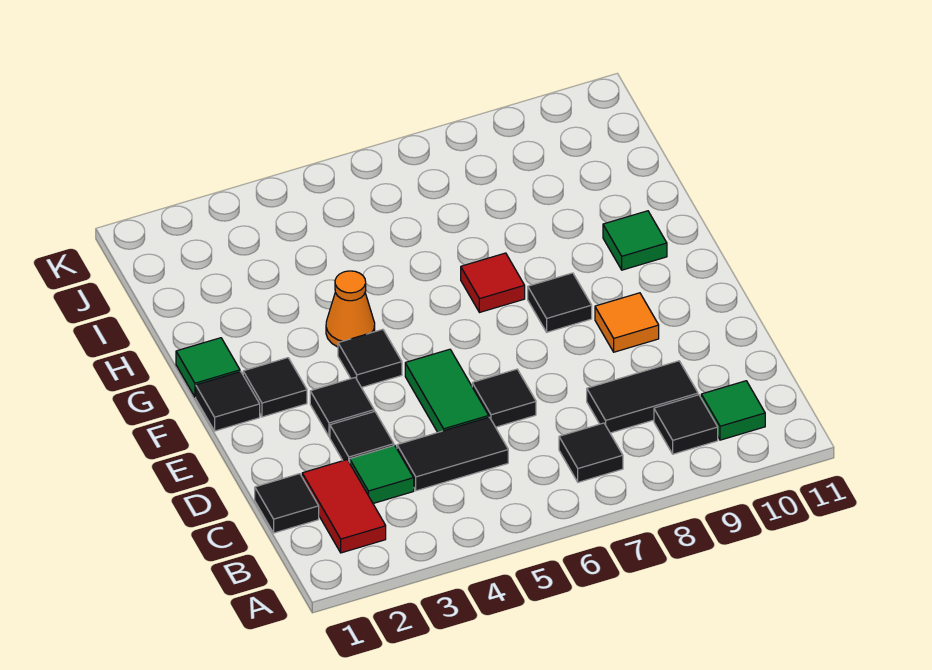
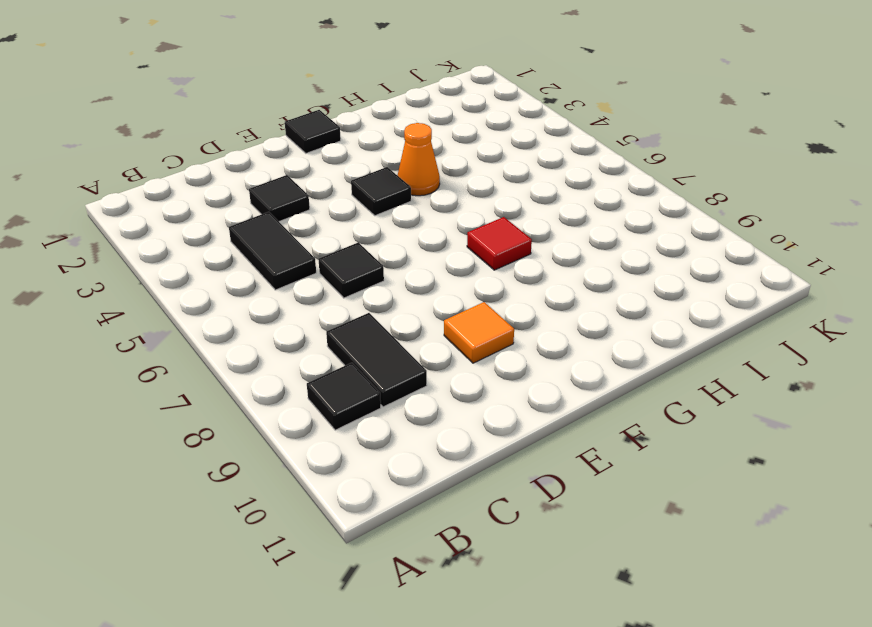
none -> red 1x2 tile [302,460,386,553]
none -> black 1x1 tile [559,423,623,482]
none -> green 1x1 tile [701,381,765,440]

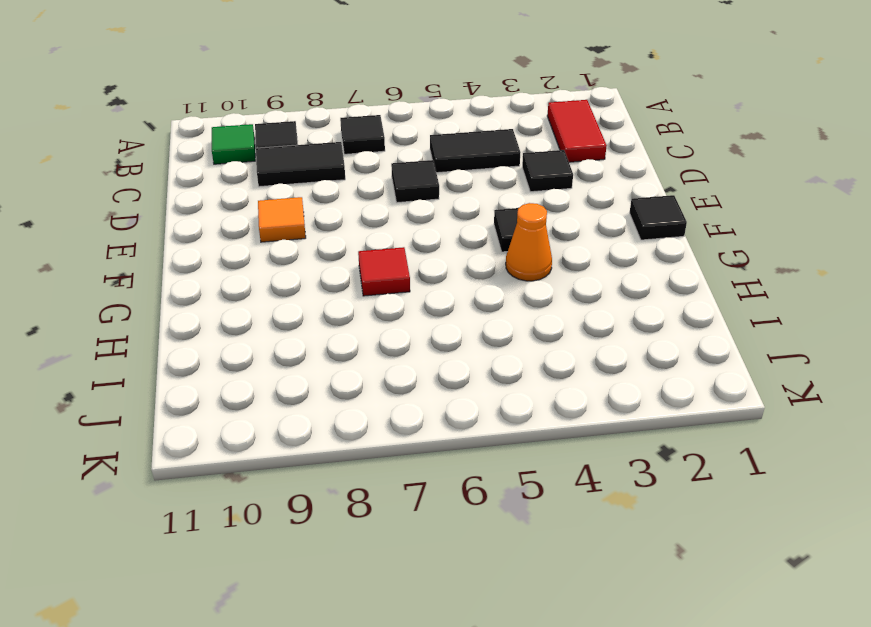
none -> black 1x1 tile [255,474,319,533]
none -> green 1x1 tile [350,445,414,503]
none -> green 1x2 tile [405,349,489,432]

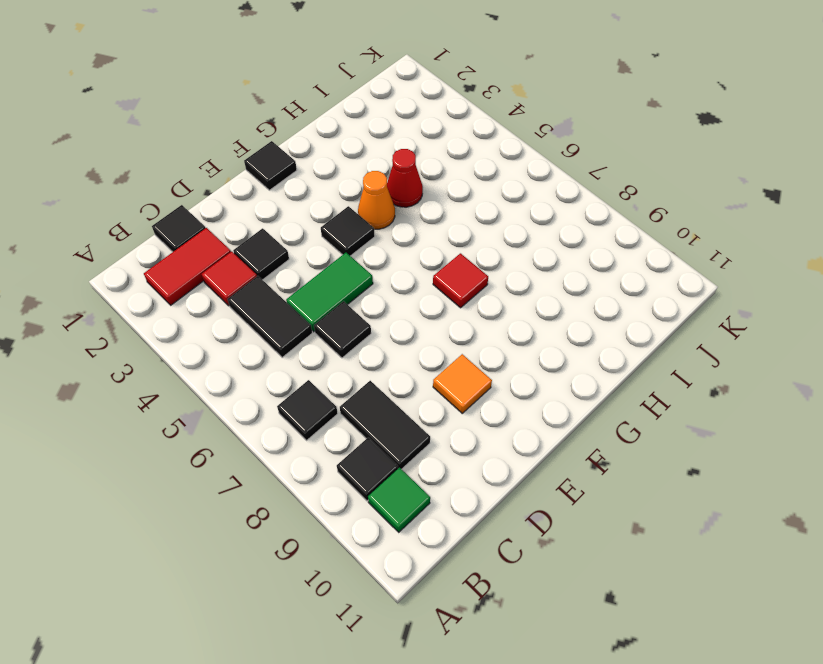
red 1x1 tile [202,251,257,306] -> green 1x1 tile [350,445,414,503]
red 1x1 cone [387,149,423,207] -> none
none -> black 1x1 tile [310,378,374,437]
none -> black 1x1 tile [243,358,307,417]
none -> black 1x1 tile [528,273,592,332]

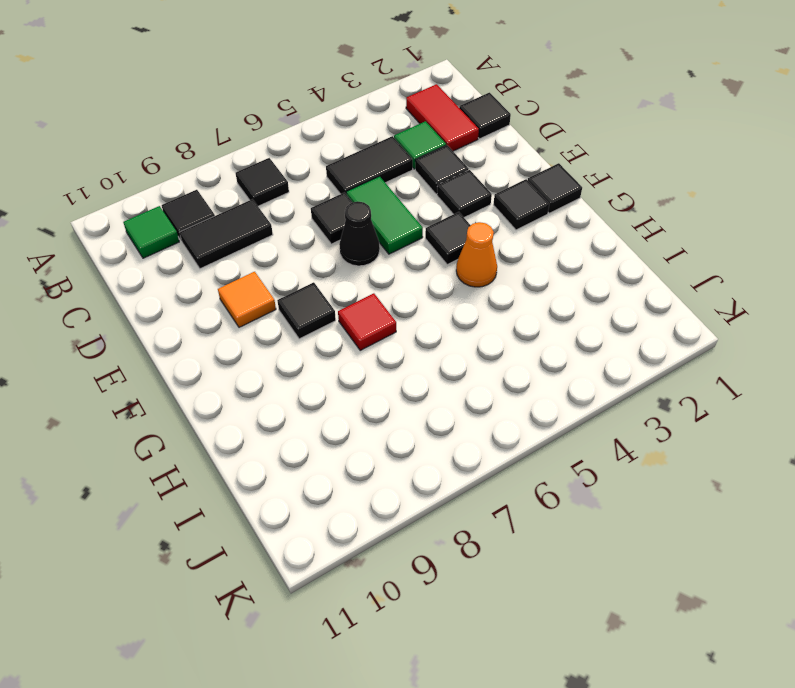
black 1x1 cone [339,201,380,266] -> none
none -> green 1x1 tile [176,338,240,397]
none -> green 1x1 tile [603,211,667,270]

